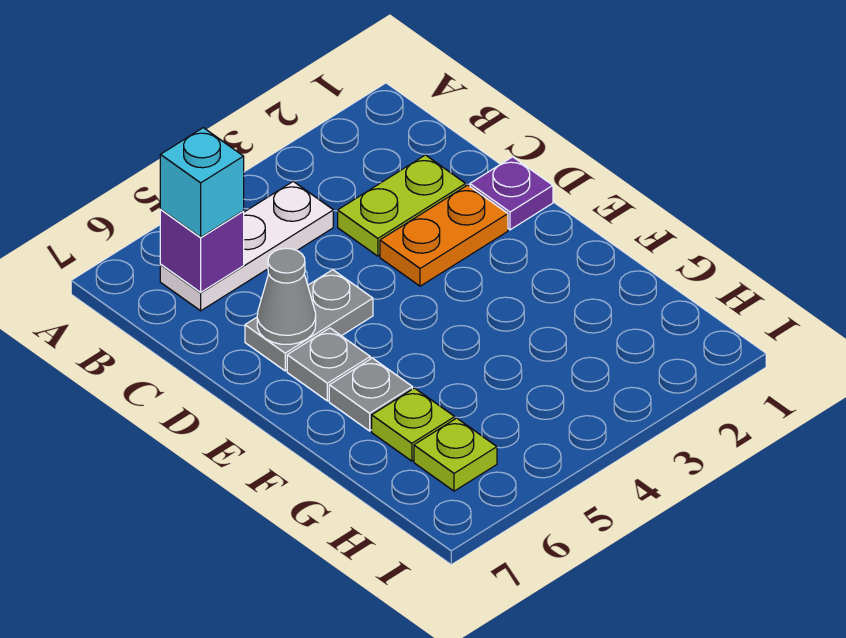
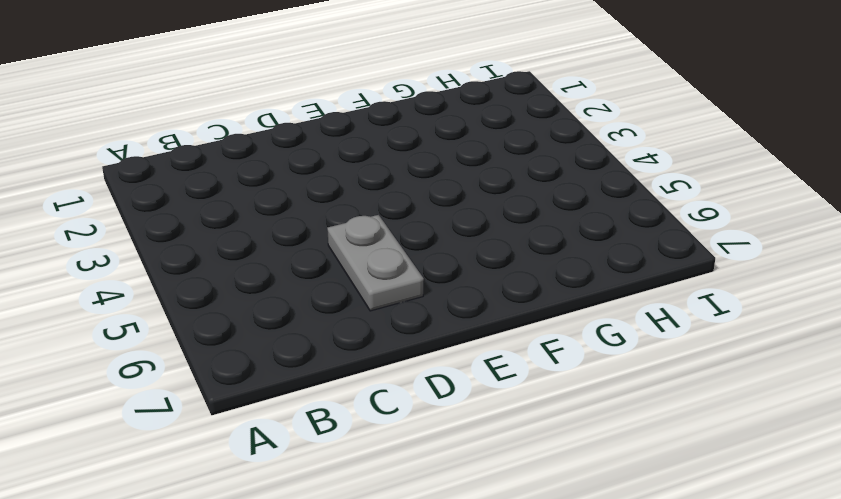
none -> white 1x3 plate [160,181,333,311]
none -> lime 1x2 plate [338,155,466,256]
none -> purple 1x1 plate [470,157,553,230]

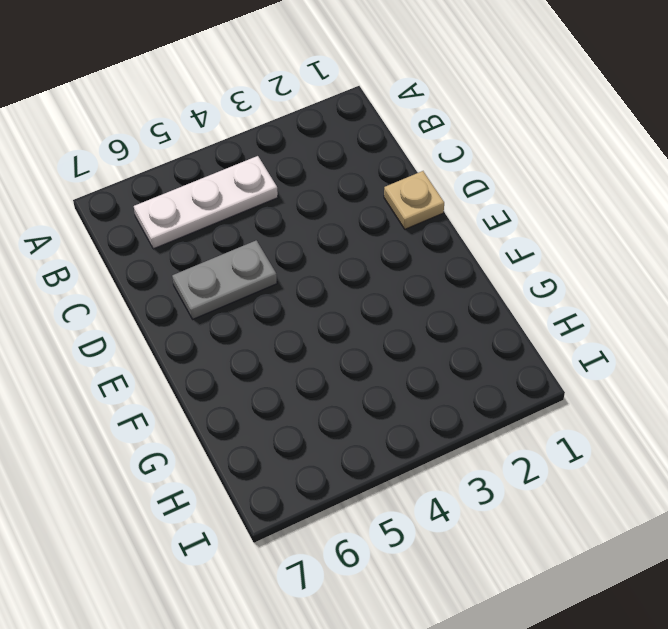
tan 1x1 plate [384,171,444,229] -> purple 1x1 plate [470,157,553,230]
none -> lime 1x2 plate [338,155,466,256]
none -> orange 1x2 plate [380,185,508,286]
none -> grey 1x1 plate [287,328,370,401]

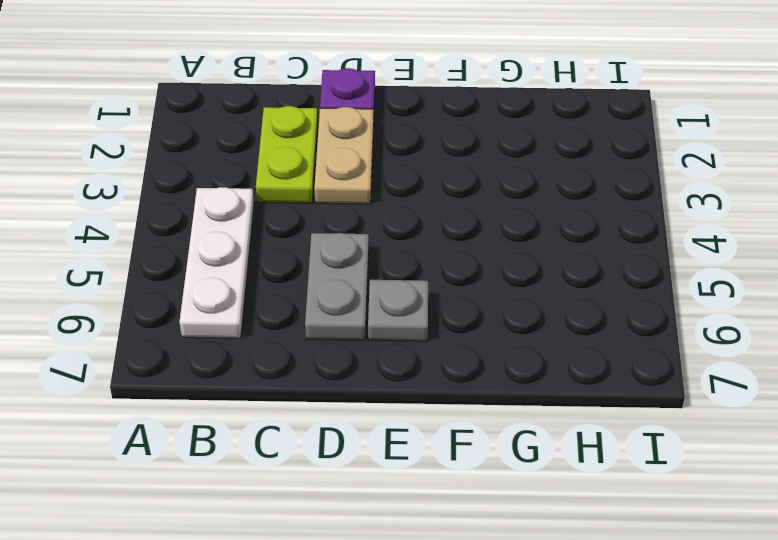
tan 1x2 plate [314,107,374,204] -> orange 1x2 plate [380,185,508,286]
none -> grey 1x1 plate [329,358,412,431]
none -> lime 1x1 plate [372,388,455,461]
none -> lime 1x1 plate [414,418,497,491]

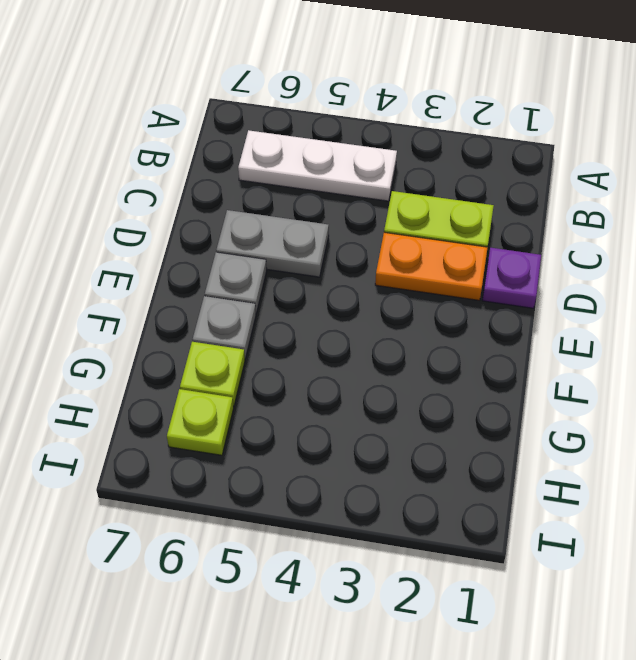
none -> purple 1x1 brick [160,210,244,292]
none -> grey 1x1 cone [257,248,316,344]
none -> cyan 1x1 brick [160,128,244,237]

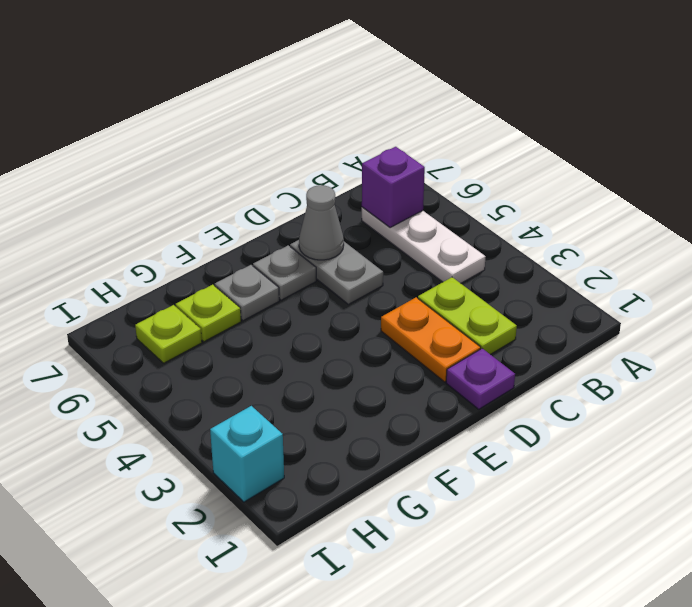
cyan 1x1 brick [210,406,284,502] -> cyan 1x1 brick moved to [160,128,244,237]

